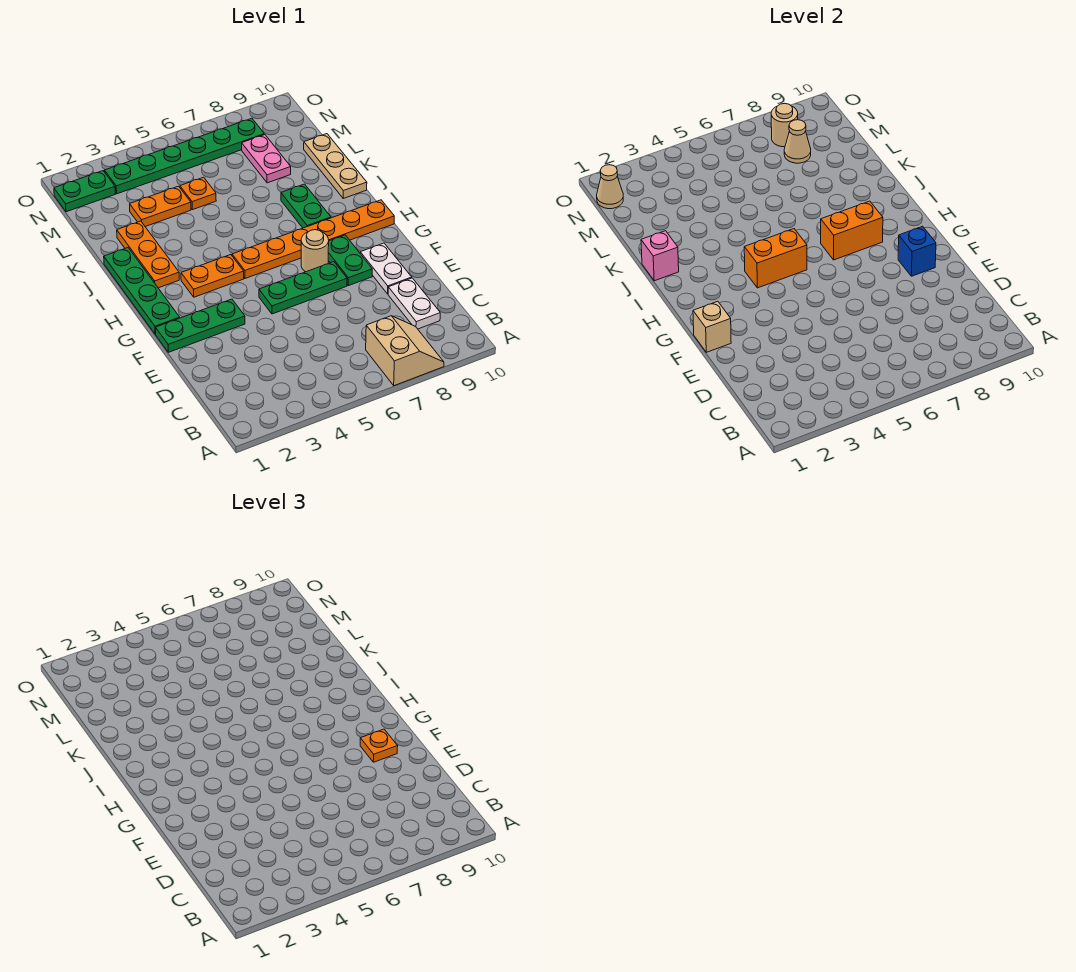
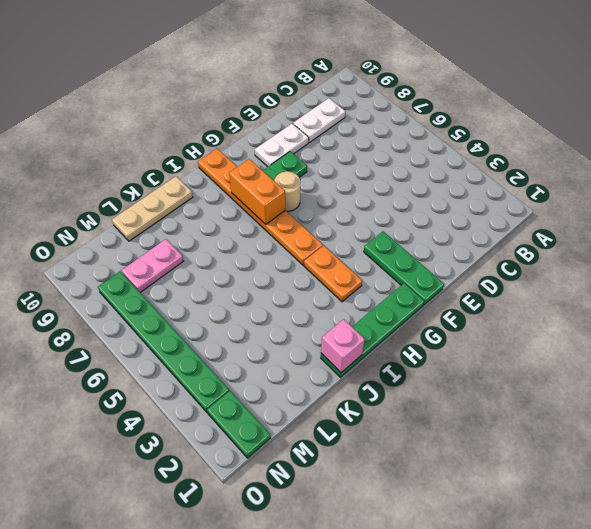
none -> tan 2x2 slope [366,316,444,386]
none -> green 1x3 plate [259,262,347,314]
none -> orange 1x3 plate [117,221,179,288]

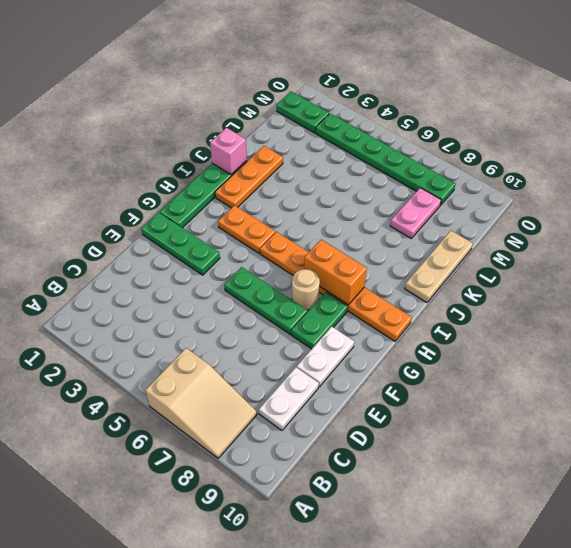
tan 2x3 slope [145,348,257,458] -> tan 2x2 slope [366,316,444,386]
none -> green 1x2 plate [281,184,331,228]
none -> orange 1x2 plate [130,186,191,227]
none -> orange 1x1 plate [180,177,216,210]

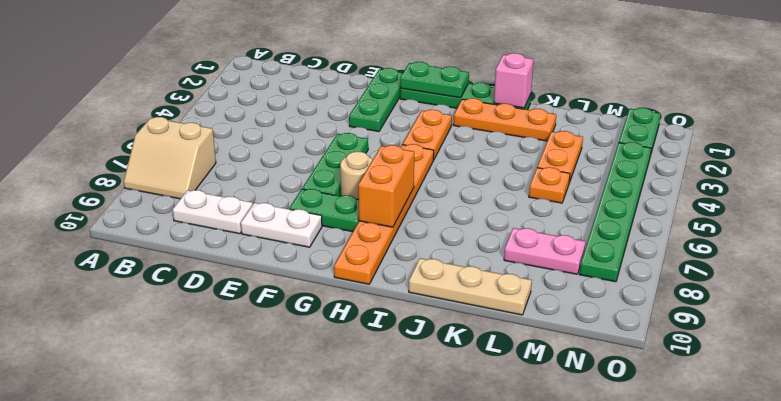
green 1x2 plate [400,62,469,98] -> green 1x2 plate moved to [281,184,331,228]
none -> tan 1x1 brick [693,301,731,352]
none -> blue 1x1 brick [898,226,936,276]
none -> orange 1x2 brick [744,229,807,288]

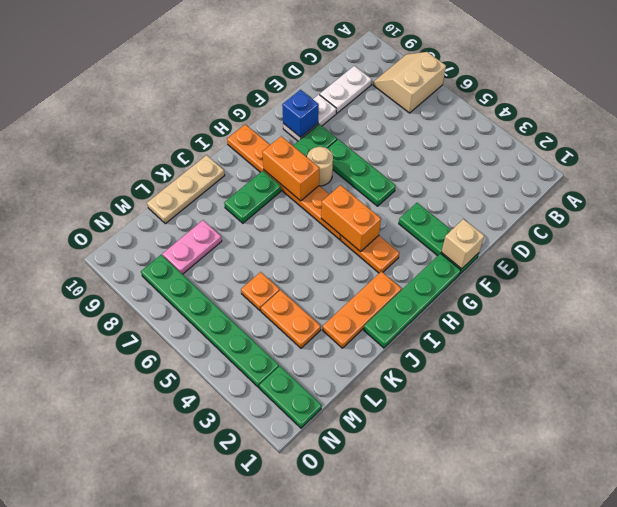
none -> pink 1x1 brick [641,231,679,281]
none -> tan 1x1 cone [784,120,811,163]
none -> tan 1x1 cone [597,165,623,209]

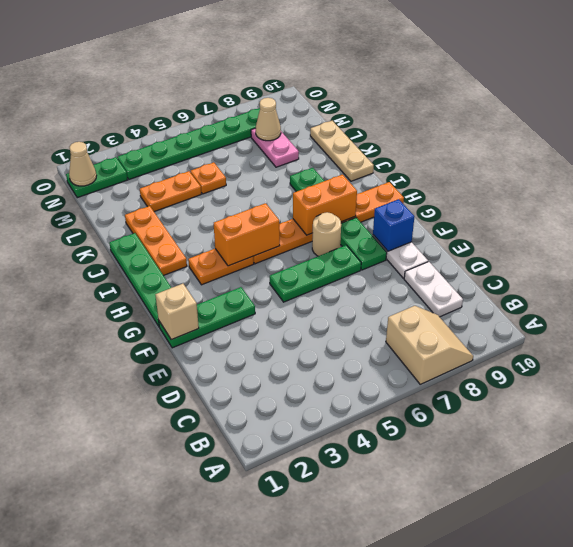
none -> pink 1x1 brick [641,231,679,281]
none -> tan 1x1 round brick [771,103,798,147]
none -> orange 1x1 plate [360,729,398,762]

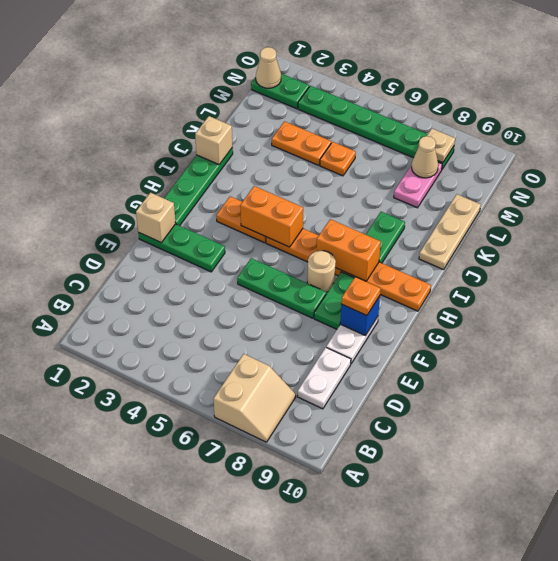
tan 1x1 brick [195,116,232,165] -> pink 1x1 brick [641,231,679,281]
tan 1x1 plate [427,129,455,163] -> tan 1x1 round brick [771,103,798,147]
none -> orange 1x3 plate [117,221,179,288]

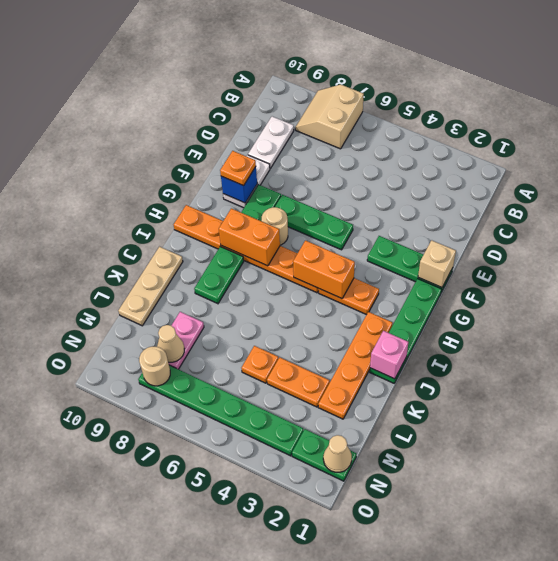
orange 1x4 plate [318,312,392,419] -> orange 1x3 plate [117,221,179,288]

